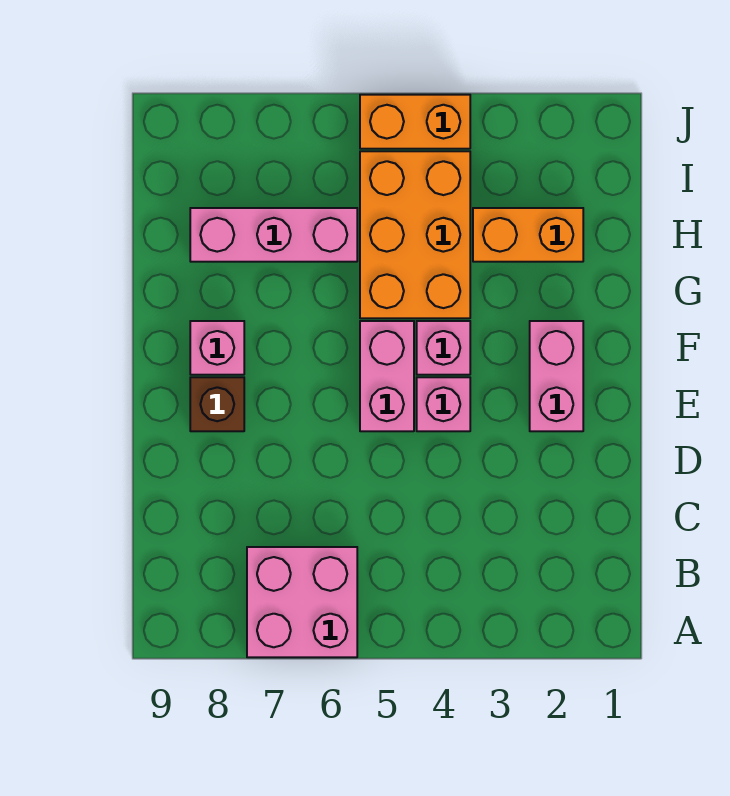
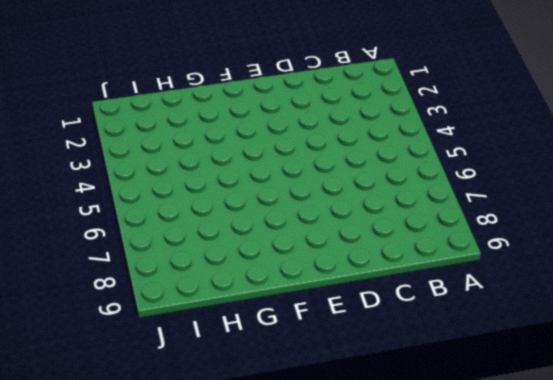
none -> pink 2x2 brick [247,547,357,657]
none -> pink 1x2 brick [530,321,583,431]

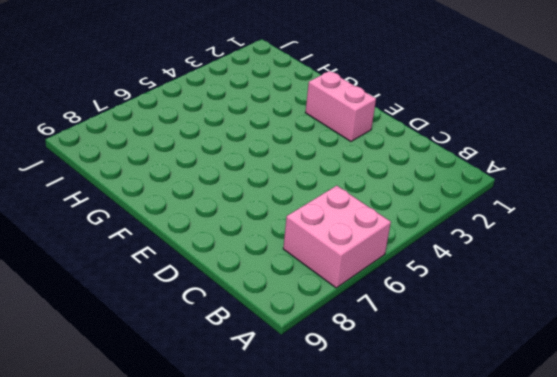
none -> pink 1x1 brick [417,377,470,431]
none -> pink 1x2 brick [360,321,414,431]

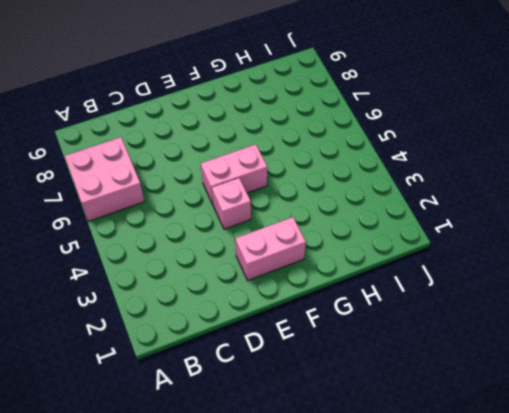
none -> brown 1x1 brick [190,377,244,431]
none -> pink 1x1 brick [417,321,470,375]

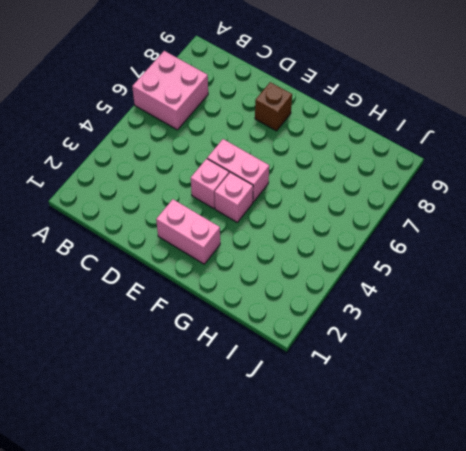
none -> pink 1x1 brick [190,321,244,375]
none -> orange 2x3 brick [360,151,470,318]

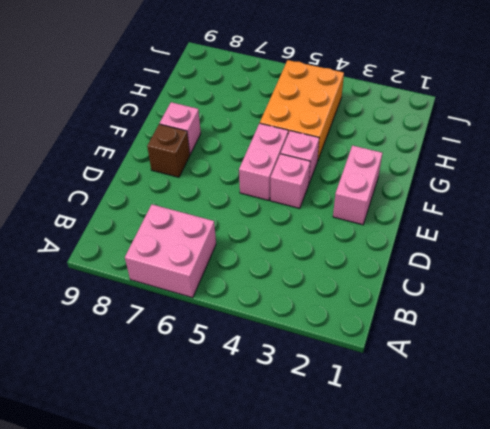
none -> orange 1x2 brick [473,208,583,262]
none -> pink 1x3 brick [190,208,357,262]

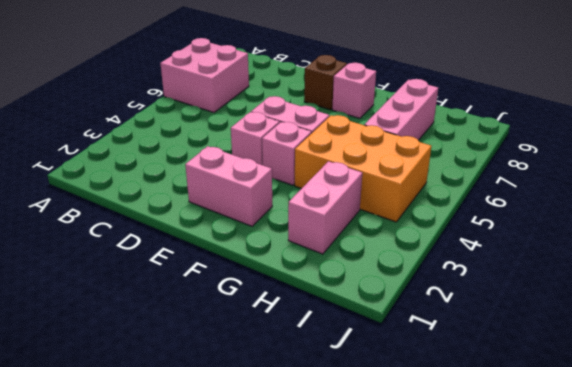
pink 1x2 brick [288,161,362,254] -> orange 1x2 brick [473,208,583,262]
none -> orange 1x2 brick [360,95,470,149]

